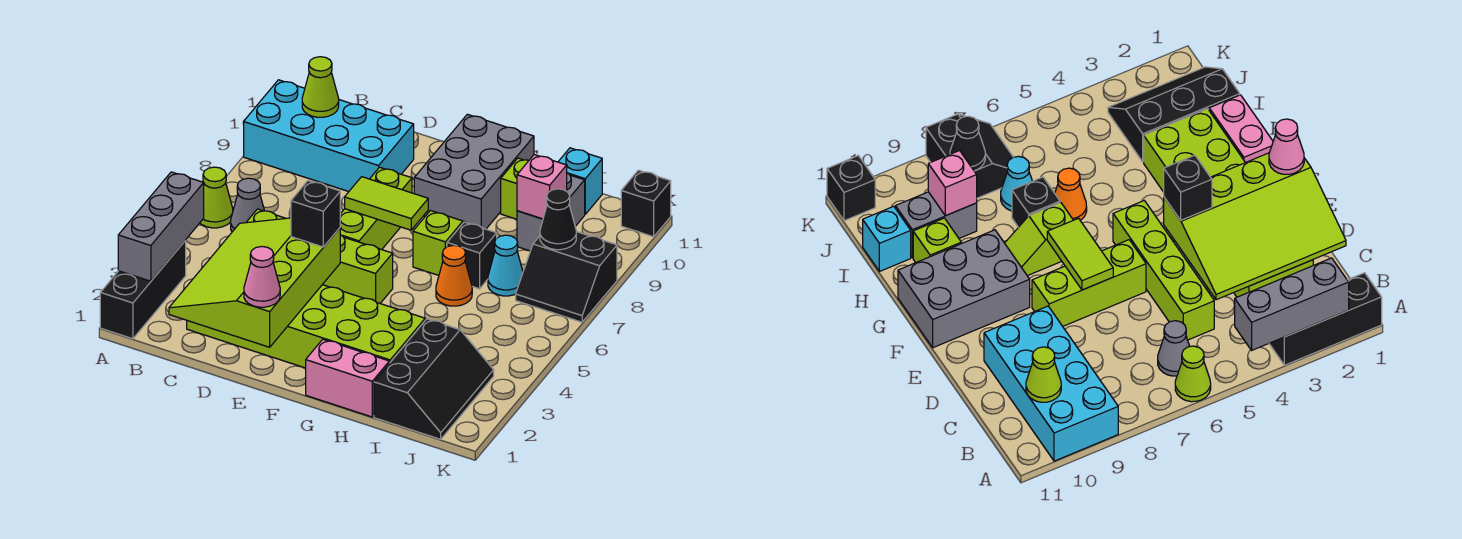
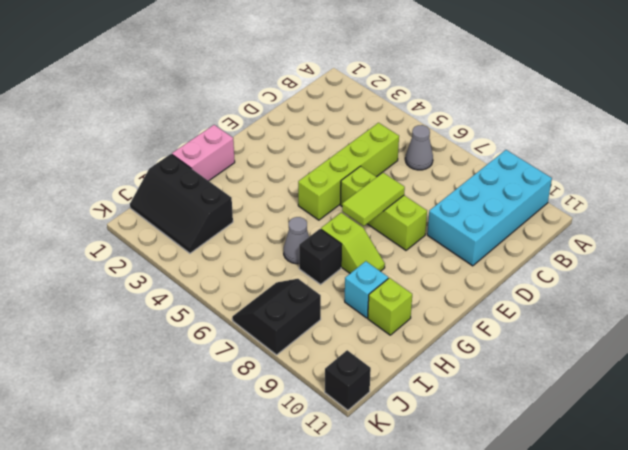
grey 1x1 cone [284,217,309,264] -> orange 1x1 cone [436,245,472,306]
cyan 1x1 brick [345,261,388,318] -> cyan 1x1 brick moved to [558,148,602,214]
none -> black 1x3 brick [100,240,186,339]
none -> lime 1x1 cone [200,167,233,228]
none -> lime 2x6 brick [187,285,425,368]

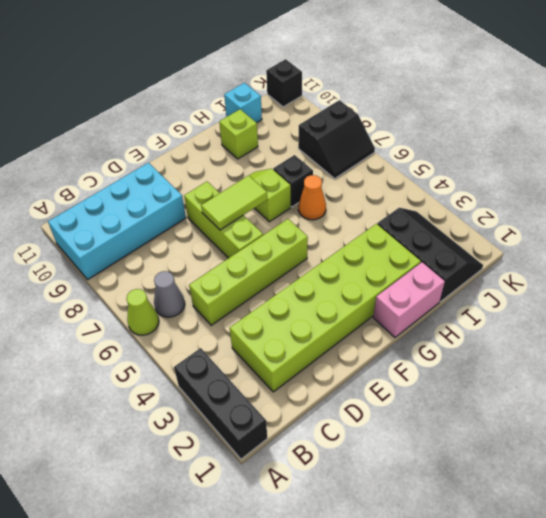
none -> grey 2x3 brick [414,114,534,229]
none -> cyan 1x1 cone [488,235,523,296]
none -> grey 1x2 brick [517,173,585,251]

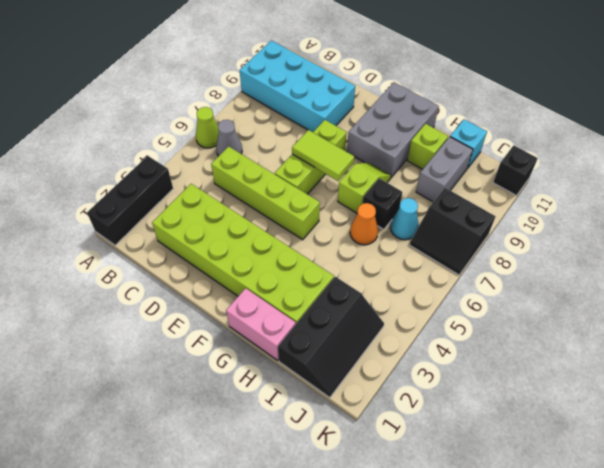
none -> grey 1x3 brick [118,172,204,281]
none -> lime 1x1 cone [302,57,339,117]
none -> lime 3x4 slope [169,218,340,347]

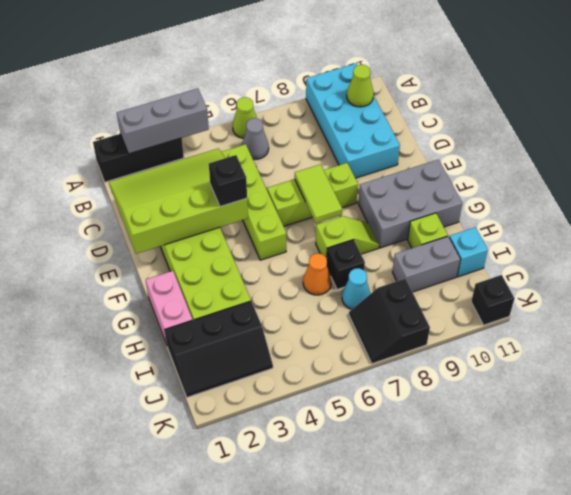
none -> pink 1x1 brick [517,155,567,219]
none -> black 1x1 cone [540,189,576,250]
none -> pink 1x1 cone [244,246,280,307]

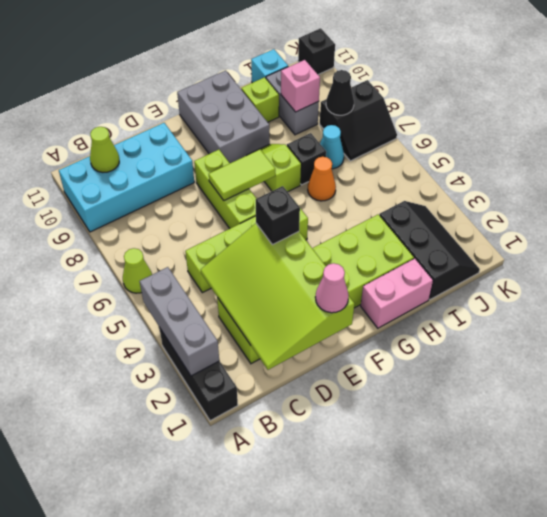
none -> grey 1x1 cone [231,178,264,232]

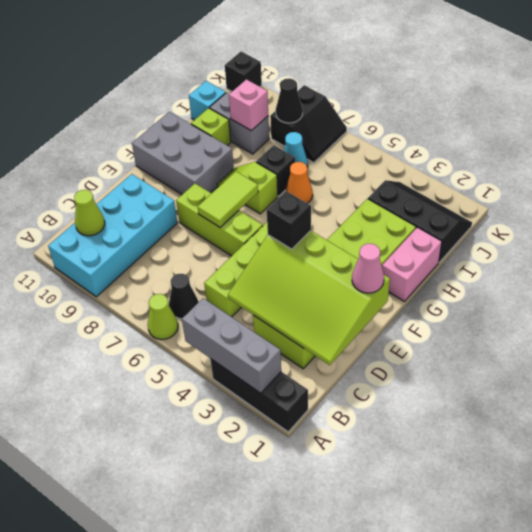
black 1x1 cone [169,274,198,319] -> grey 1x1 cone [231,178,264,232]

